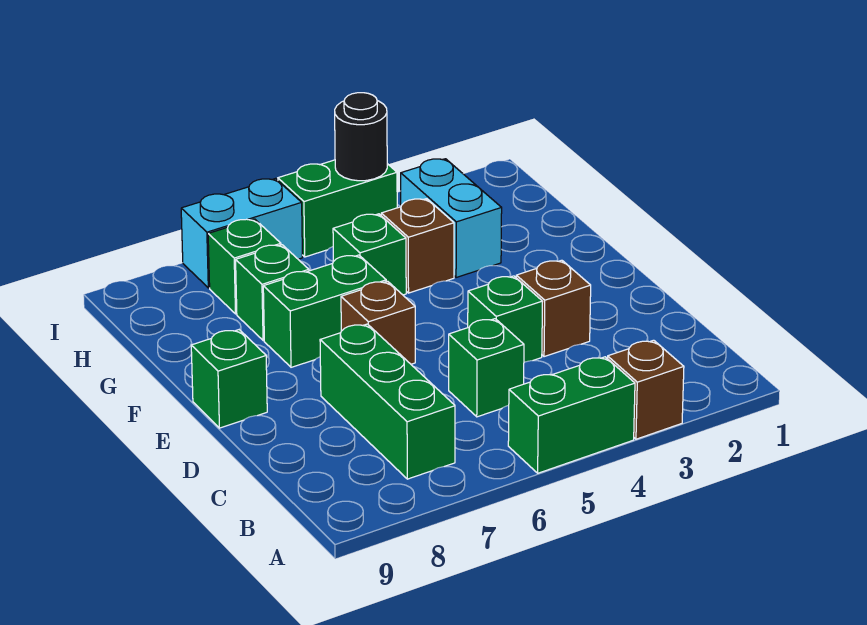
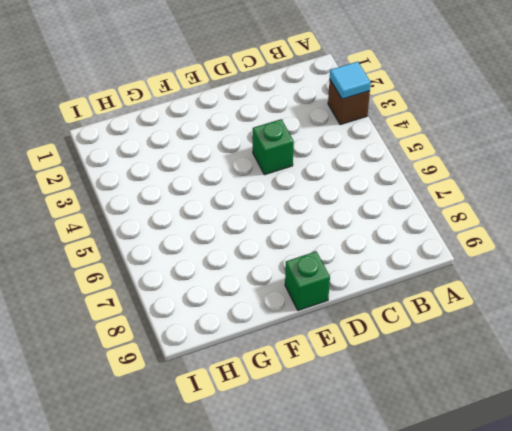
cyan 1x1 tile [330,62,371,99] -> none
none -> green 1x2 brick [508,357,635,473]
none -> green 1x3 brick [320,324,455,479]
none -> green 1x1 brick [449,319,524,417]

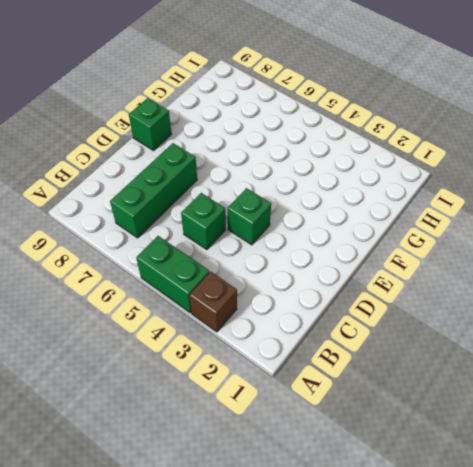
none -> brown 1x1 brick [516,260,591,357]
none -> brown 1x1 brick [341,281,415,364]
none -> green 1x2 brick [263,255,386,367]

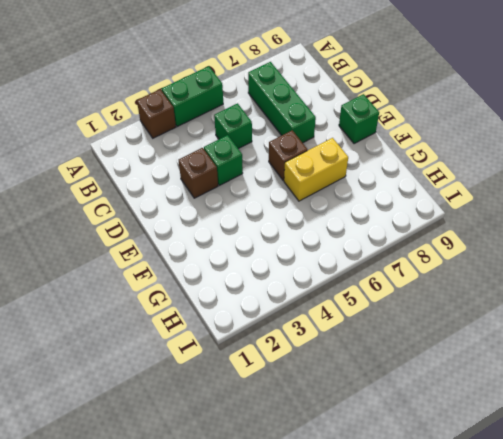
yellow 1x2 brick [284,138,348,201] -> green 1x2 brick [263,255,386,367]
none -> cyan 1x2 brick [401,159,502,278]
none -> brown 1x1 brick [381,199,454,293]
none -> green 1x1 brick [333,214,406,295]

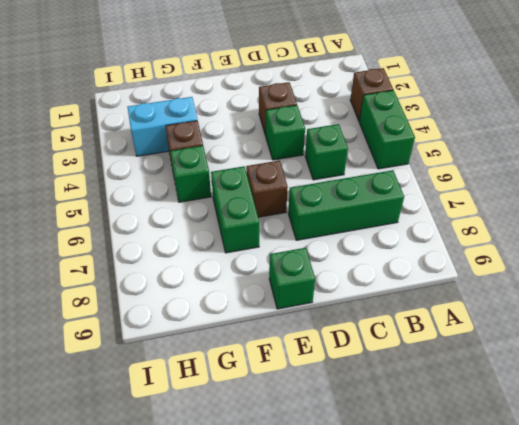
none -> green 1x1 brick [236,245,309,341]
none -> green 1x1 brick [208,219,281,314]
none -> green 1x2 brick [278,160,397,257]

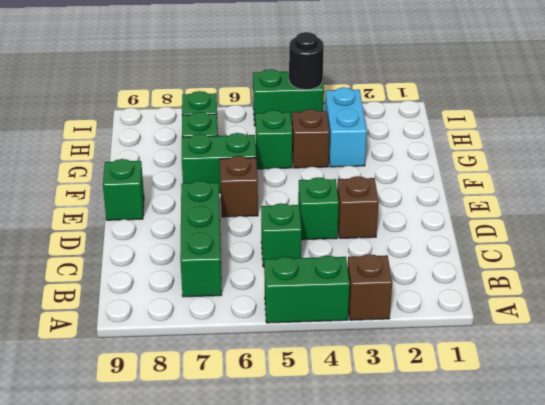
none -> cyan 1x2 brick [181,179,302,288]

